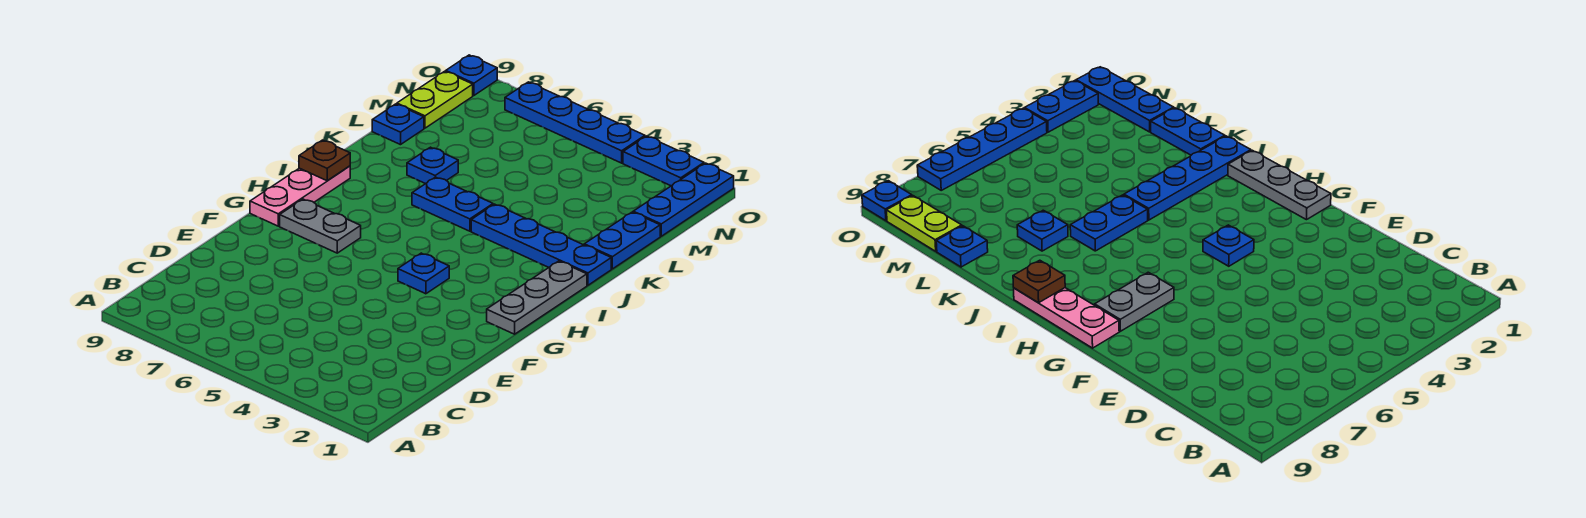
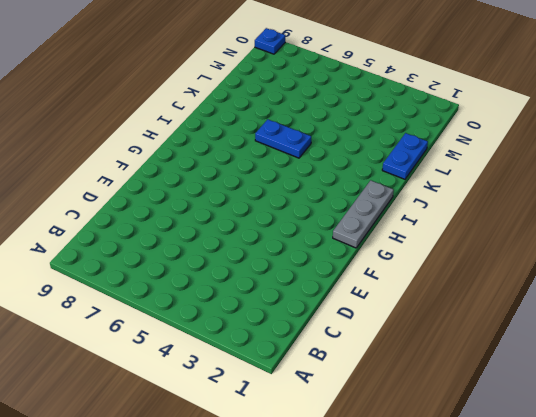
none -> blue 1x1 plate [398,253,449,294]
none -> grey 1x2 plate [280,199,361,253]
none -> pink 1x3 plate [250,166,350,226]

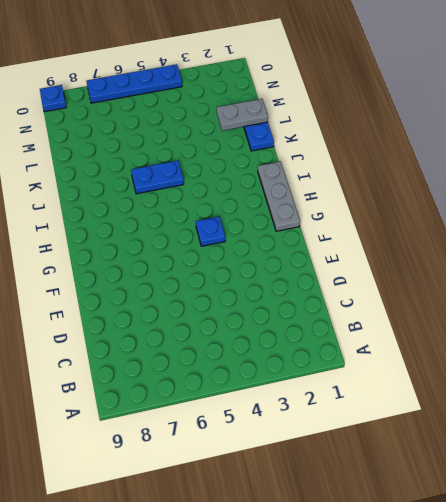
grey 1x2 plate [217,99,268,131] -> grey 1x2 plate moved to [280,199,361,253]
none -> pink 1x3 plate [250,166,350,226]
none -> blue 1x4 plate [471,204,611,285]
none -> blue 1x1 plate [407,147,458,184]

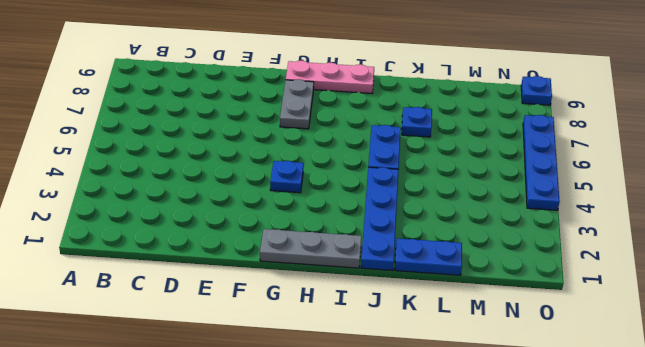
none -> blue 1x1 plate [372,104,424,145]
none -> blue 1x3 plate [633,163,734,236]
none -> lime 1x2 plate [397,71,473,128]

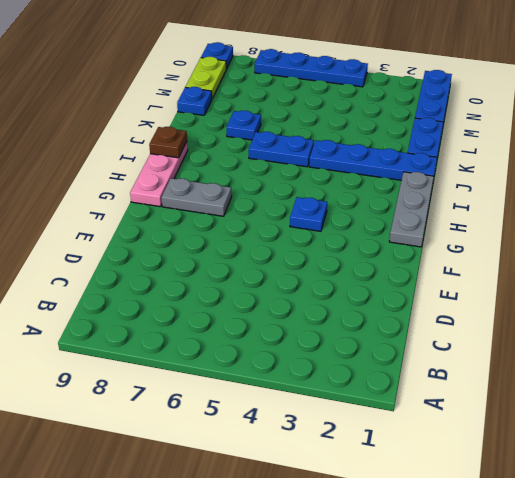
none -> blue 1x2 plate [623,136,704,186]

